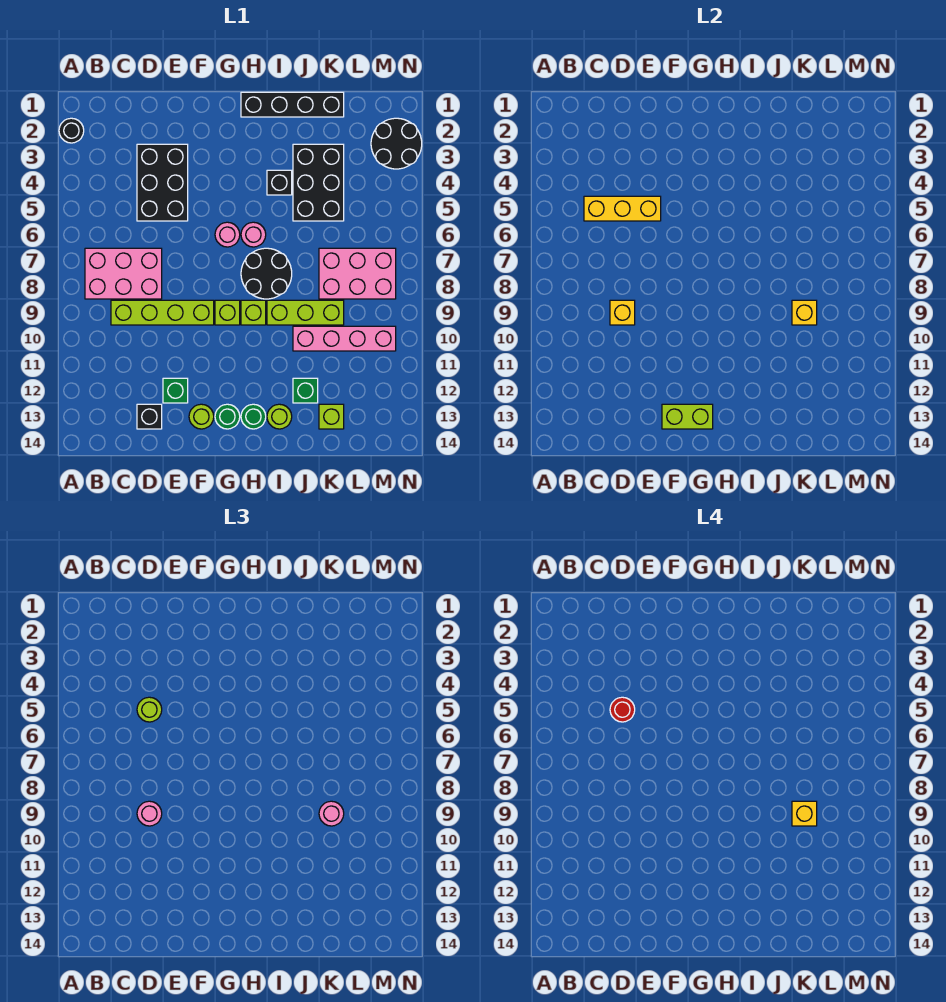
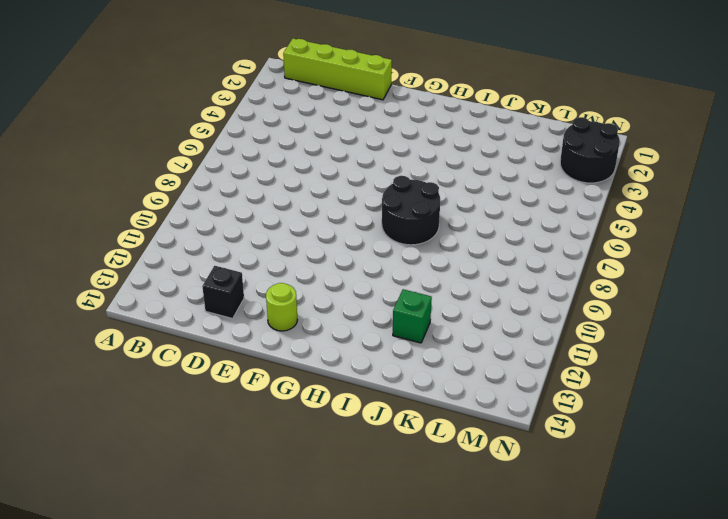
lime 1x4 brick [283,39,392,100] -> lime 1x4 brick moved to [111,300,214,325]
none -> black 1x1 round brick [59,118,84,143]
none -> pink 2x3 brick [85,248,162,299]
none -> black 2x3 brick [137,144,188,221]
none -> green 1x1 brick [163,378,188,403]

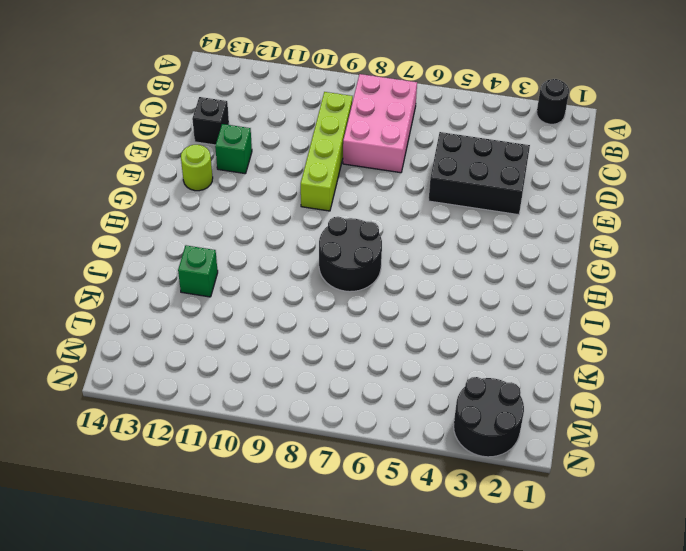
none -> pink 1x1 round brick [215,222,240,247]
none -> lime 1x1 brick [215,300,240,325]
none -> green 1x1 round brick [215,404,240,429]
none -> black 1x4 brick [241,92,344,117]

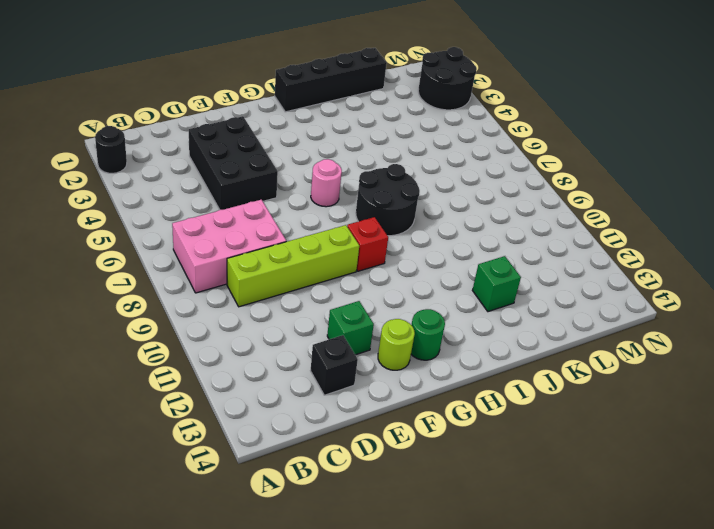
red 1x1 brick [347,217,388,271] -> lime 1x1 brick [215,300,240,325]
none -> pink 1x1 round brick [241,222,266,247]
none -> lime 1x1 brick [241,300,266,325]
none -> green 1x1 round brick [241,404,266,429]
none -> black 1x1 brick [267,170,292,195]

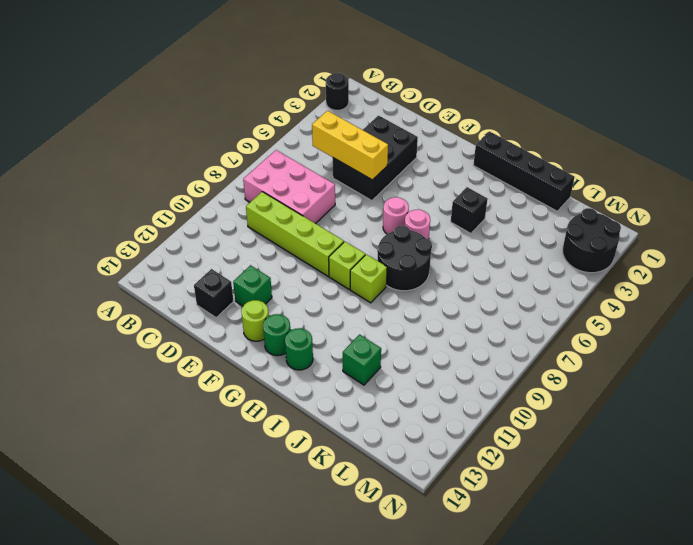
none -> lime 1x3 brick [267,300,344,325]
none -> lime 1x1 round brick [267,404,292,429]
none -> black 2x3 brick [293,144,344,221]
none -> pink 1x4 brick [293,326,396,351]

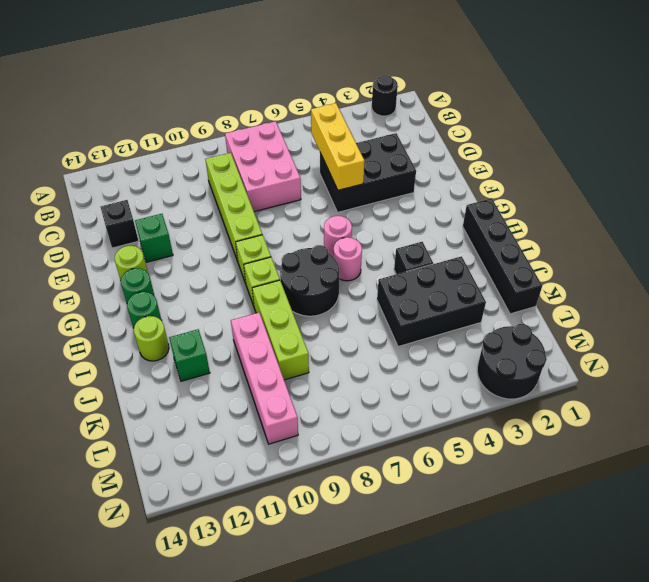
none -> pink 2x3 brick [319,248,396,299]
none -> lime 1x1 brick [319,404,344,429]
none -> yellow 1x1 brick [610,300,635,325]
none -> lime 1x2 brick [662,404,713,429]

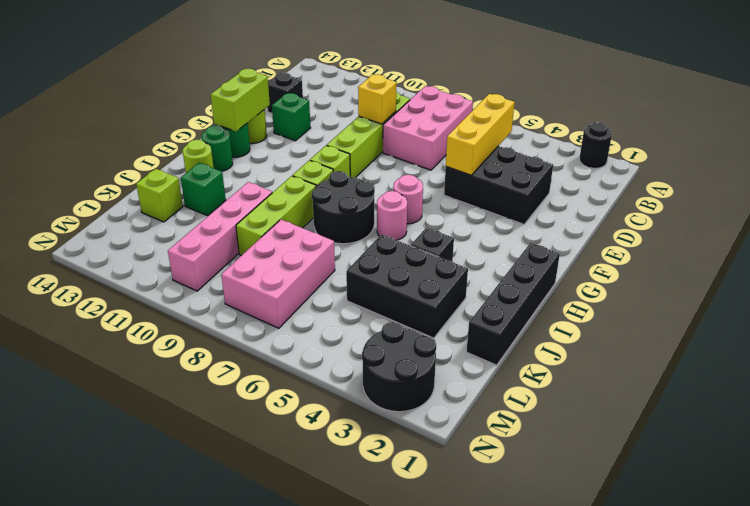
none -> yellow 1x1 brick [792,300,817,325]
none -> lime 1x1 round brick [137,697,162,722]
none -> pink 1x1 round brick [137,801,162,826]
none -> pink 1x1 round brick [319,801,344,826]

